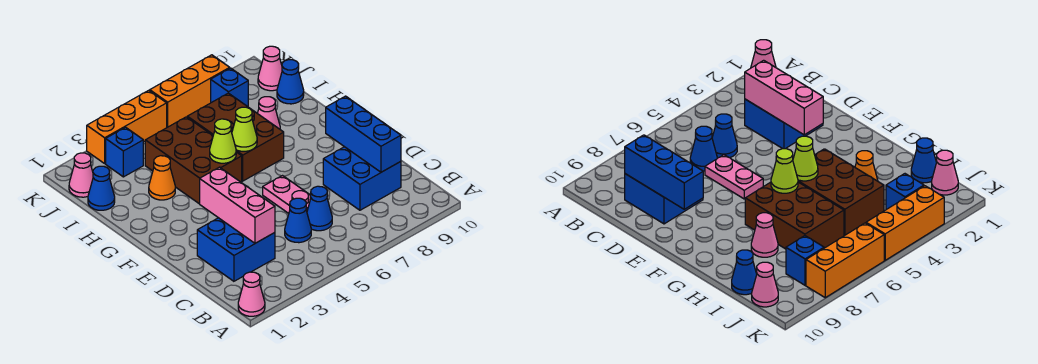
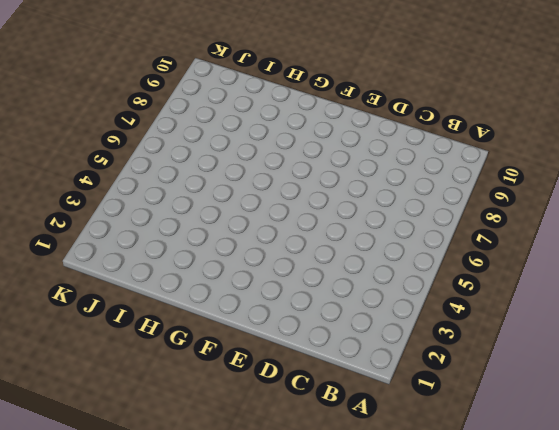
none -> pink 1x1 cone [238,272,265,316]
none -> blue 2x2 brick [197,218,275,281]
none -> blue 1x1 cone [285,198,311,243]

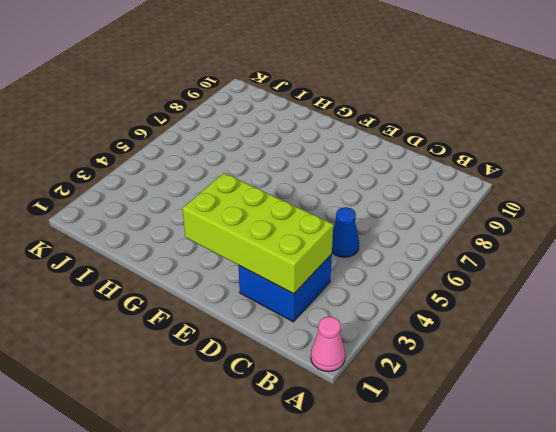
lime 2x4 brick [183,173,333,294] -> pink 1x3 brick [200,167,275,243]
none -> blue 1x1 cone [307,186,332,231]
none -> blue 2x2 brick [323,147,401,210]
none -> pink 1x2 plate [263,176,311,213]

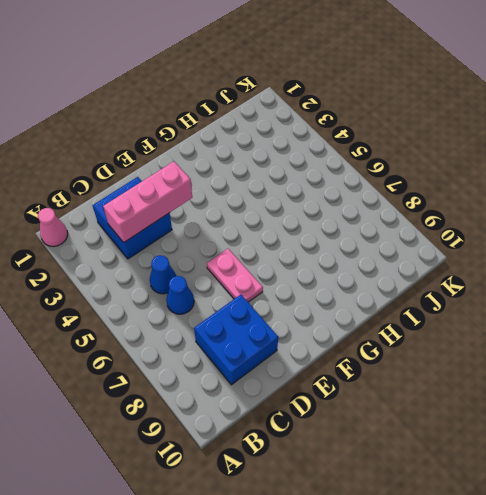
pink 1x2 plate [207,249,263,302] -> pink 1x2 plate turned to [263,176,311,213]
none -> brown 2x3 brick [145,117,242,204]
none -> brown 2x3 brick [187,93,284,181]
none -> orange 1x1 cone [149,156,175,200]

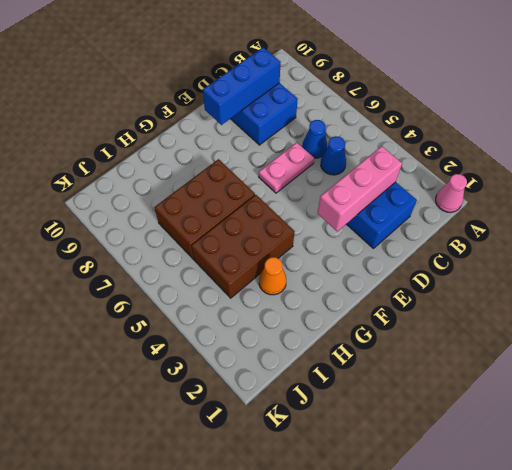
none -> pink 1x1 cone [257,97,280,129]
none -> blue 1x1 cone [88,166,115,210]
none -> blue 1x1 cone [277,60,304,104]

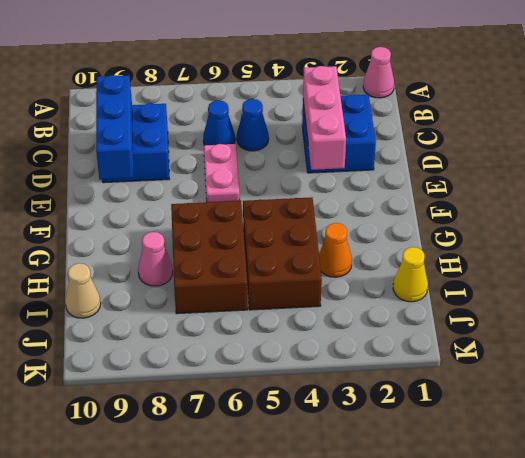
yellow 1x1 cone [393,247,428,302] -> blue 1x1 cone [88,166,115,210]
tan 1x1 cone [65,263,101,318] -> blue 1x1 cone [277,60,304,104]
none -> pink 1x1 cone [69,153,93,197]
none -> blue 1x1 brick [106,127,143,177]
none -> blue 1x1 brick [211,68,248,107]

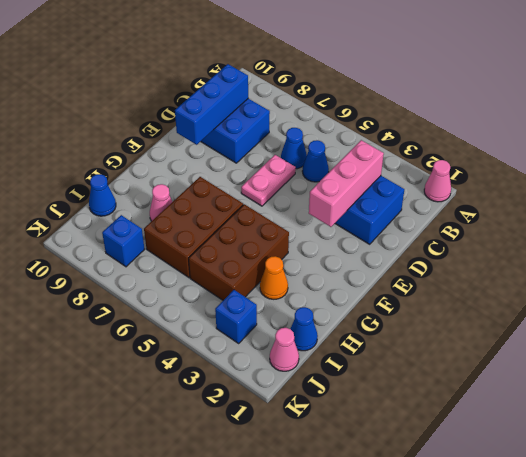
none -> pink 1x1 cone [258,46,282,91]
none -> orange 1x3 brick [87,90,167,163]
none -> orange 1x3 brick [150,55,230,127]

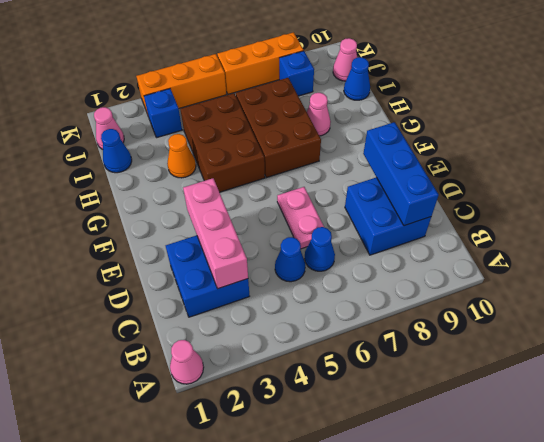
none -> lime 1x1 cone [210,119,236,163]
none -> lime 1x1 cone [232,107,257,151]

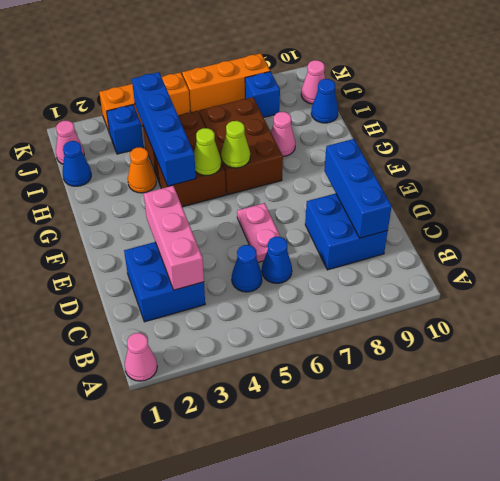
blue 1x4 brick [132,72,196,186] -> none

